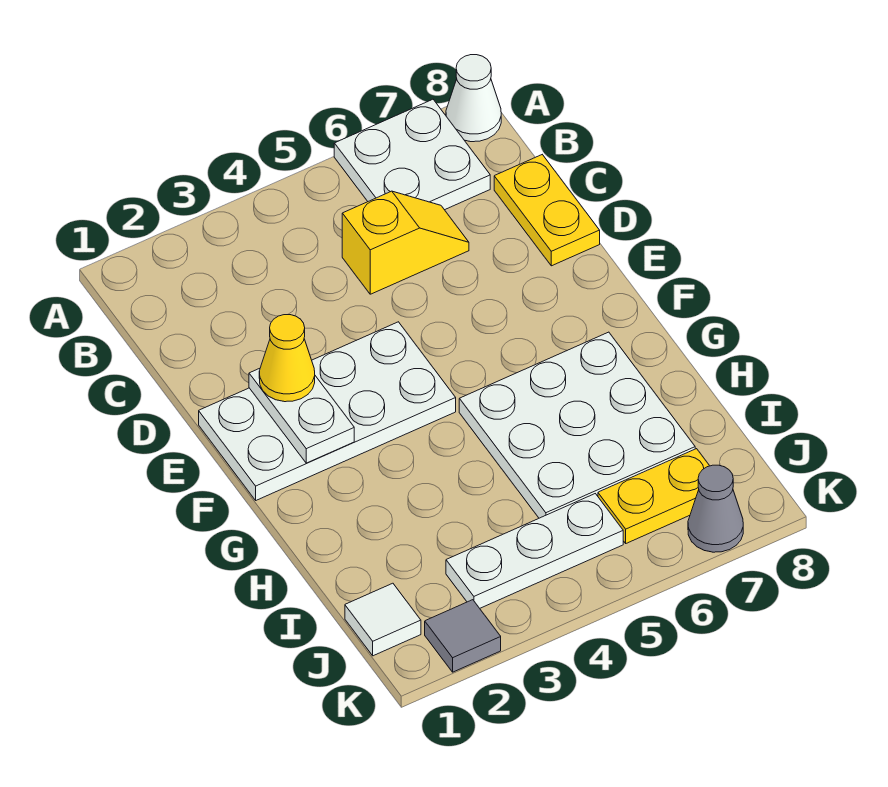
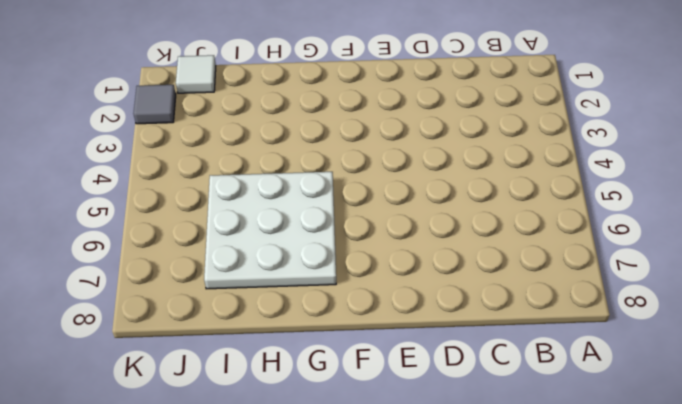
none -> white 2x2 plate [334,99,490,210]
none -> white 1x1 cone [446,55,501,142]
none -> yellow 1x2 slope [342,191,469,294]

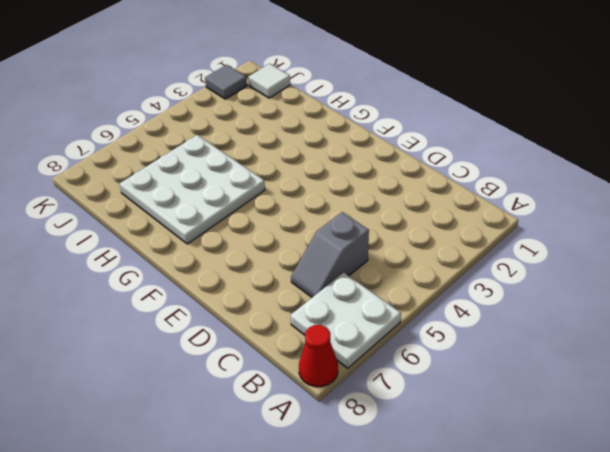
red 1x1 cone [299,325,338,387] -> white 1x1 cone [446,55,501,142]
grey 1x2 slope [291,212,369,297] -> yellow 1x2 slope [342,191,469,294]
none -> yellow 1x2 plate [494,155,600,266]
none -> white 2x4 plate [199,322,456,500]
none -> white 1x3 plate [446,494,623,608]

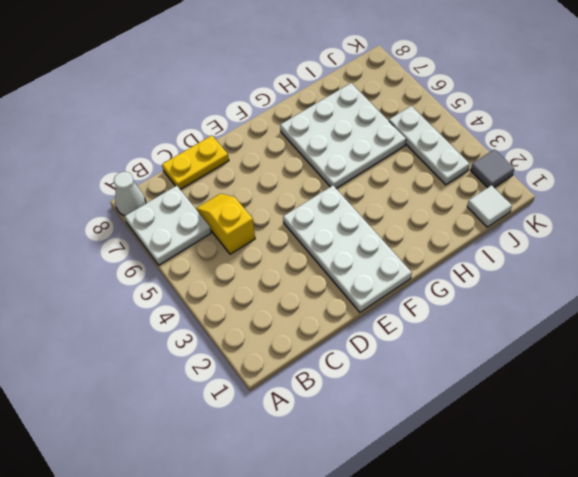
none -> yellow 1x2 plate [598,449,709,543]
none -> grey 1x1 cone [688,465,743,552]
none -> white 1x2 plate [249,368,354,463]

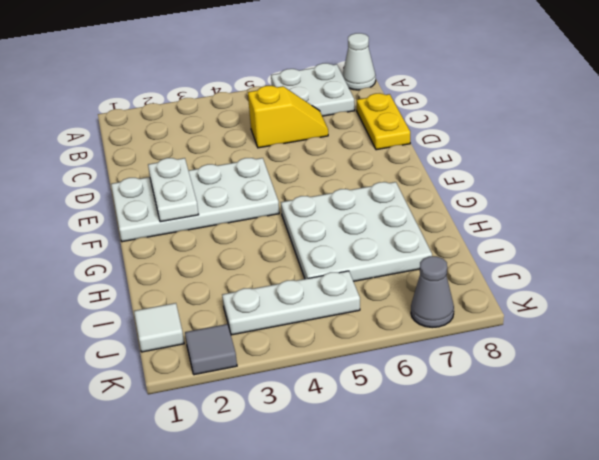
none -> yellow 1x2 plate [598,449,709,543]
none -> yellow 1x1 cone [259,315,315,402]

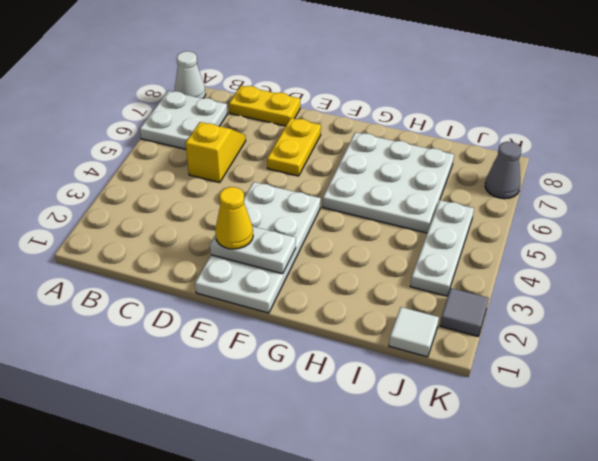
yellow 1x2 plate [267,118,321,176] -> yellow 1x2 plate moved to [598,449,709,543]

